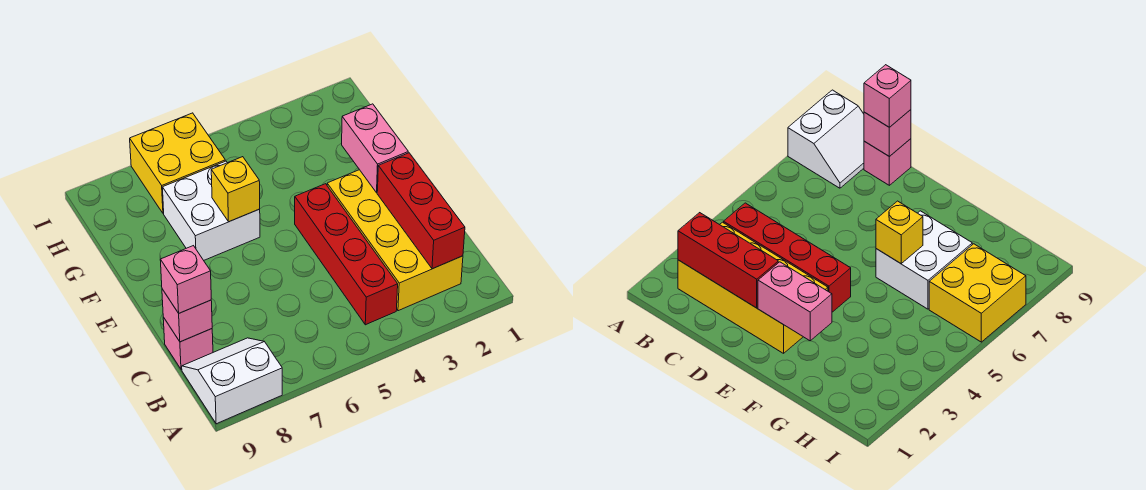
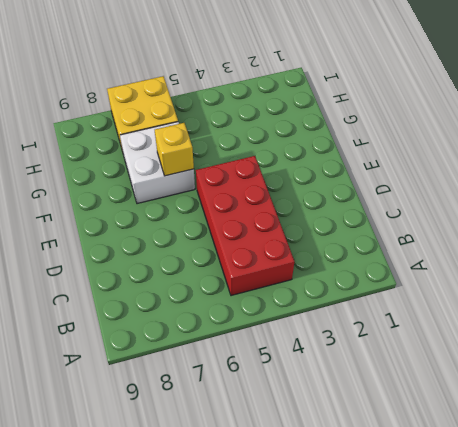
red 2x4 brick [196,156,294,296] -> red 1x4 brick [295,184,398,325]
none -> white 2x2 slope [182,338,282,424]
none -> yellow 2x4 brick [327,170,463,311]

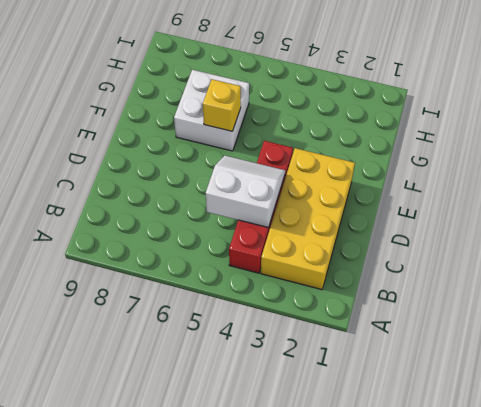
white 2x2 slope [206,156,285,228] -> white 2x2 slope moved to [182,338,282,424]
none -> pink 1x1 brick [163,317,213,370]
none -> yellow 2x2 brick [130,113,225,214]

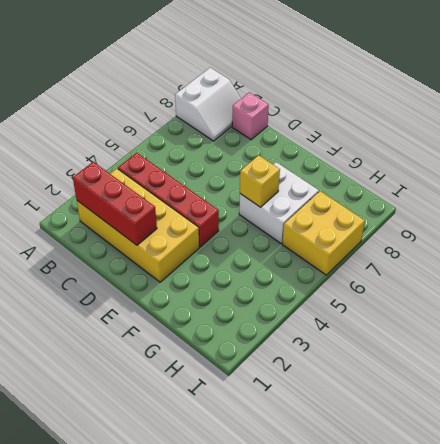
none -> pink 1x1 brick [162,289,212,342]
none -> pink 1x2 brick [342,104,408,193]

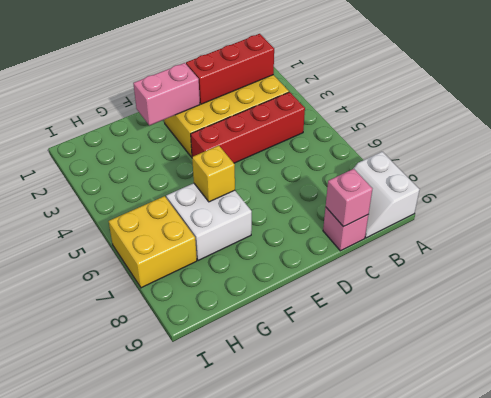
none -> pink 1x1 brick [160,246,211,313]

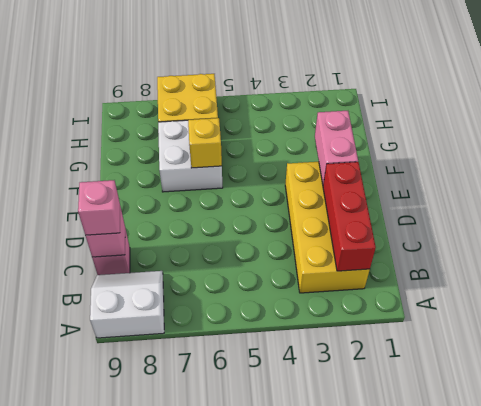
none -> red 1x4 brick [295,184,398,325]

